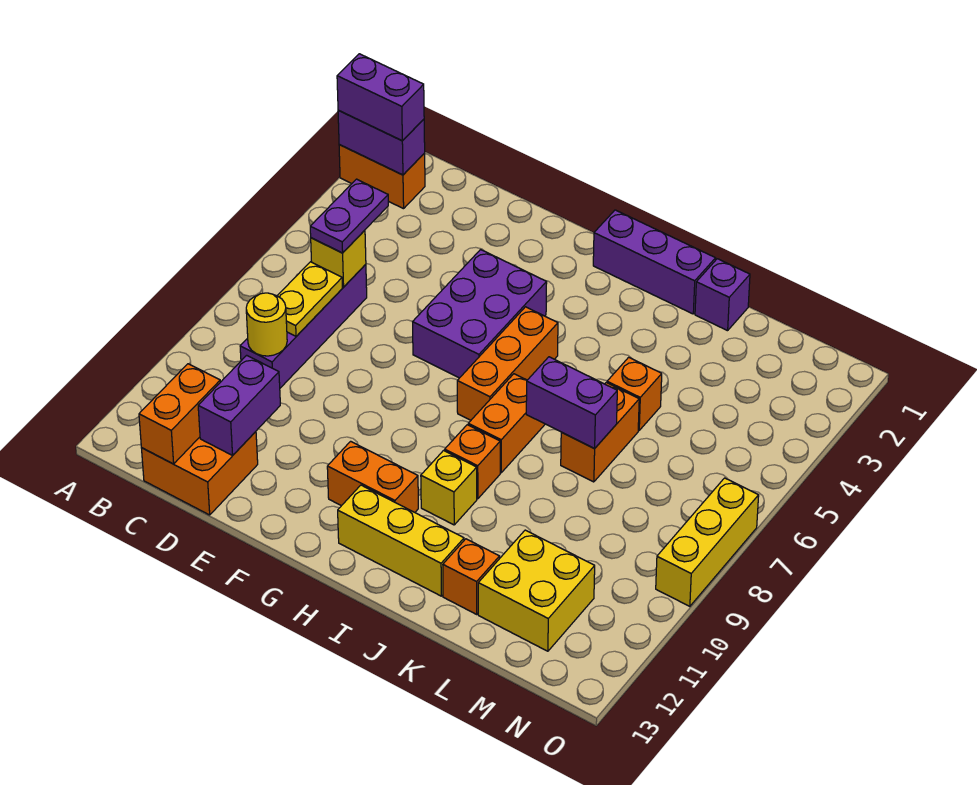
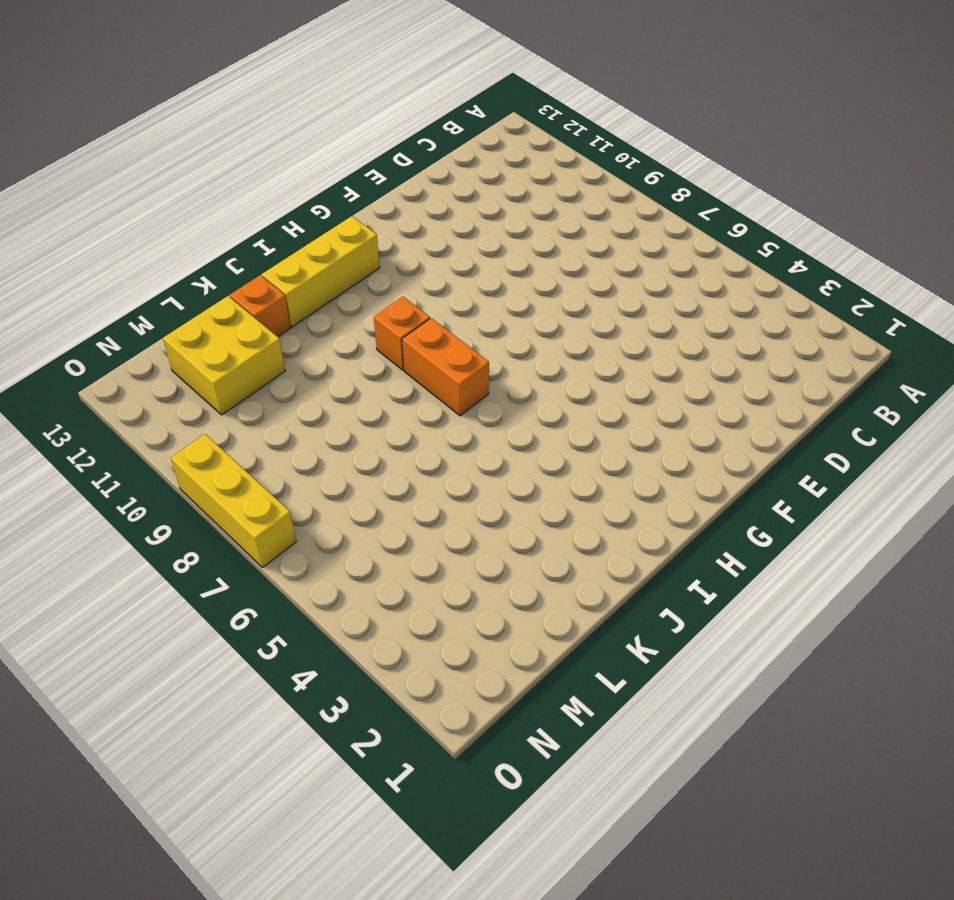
none -> orange 1x2 brick [339,145,425,209]
none -> purple 1x4 brick [240,264,367,388]
none -> orange 2x2 brick [142,432,258,515]

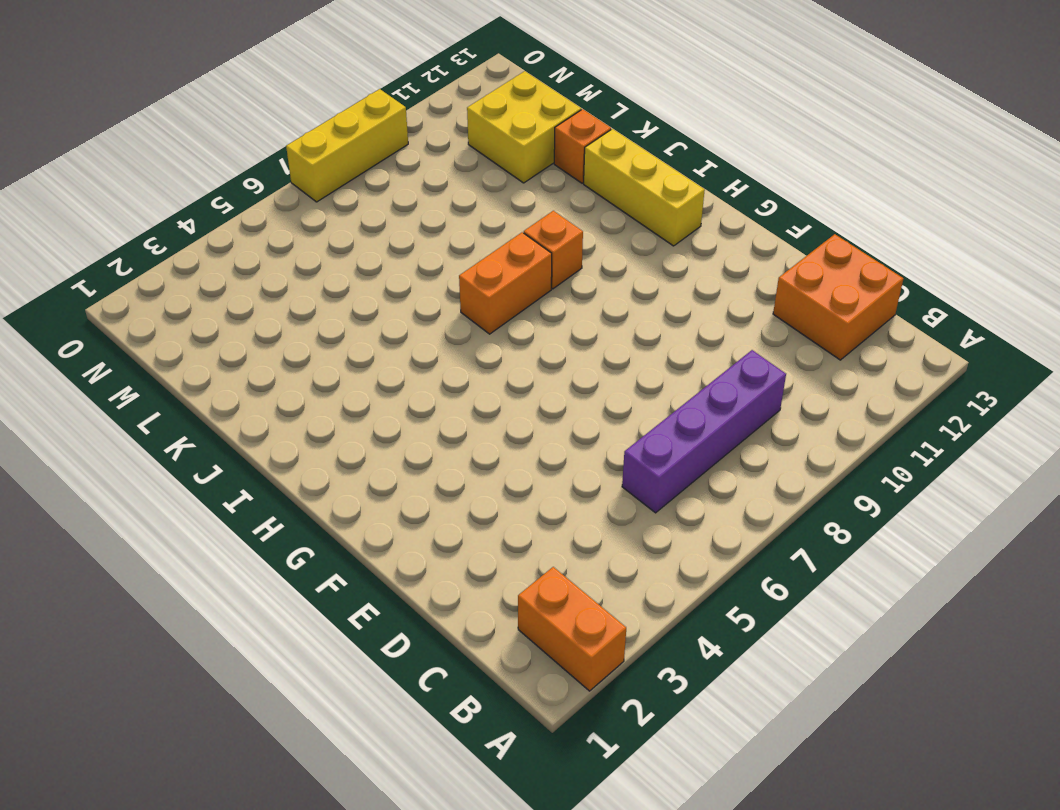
none -> purple 2x3 brick [413,250,547,378]
none -> orange 1x2 brick [327,441,418,512]
none -> purple 1x3 brick [593,210,716,314]

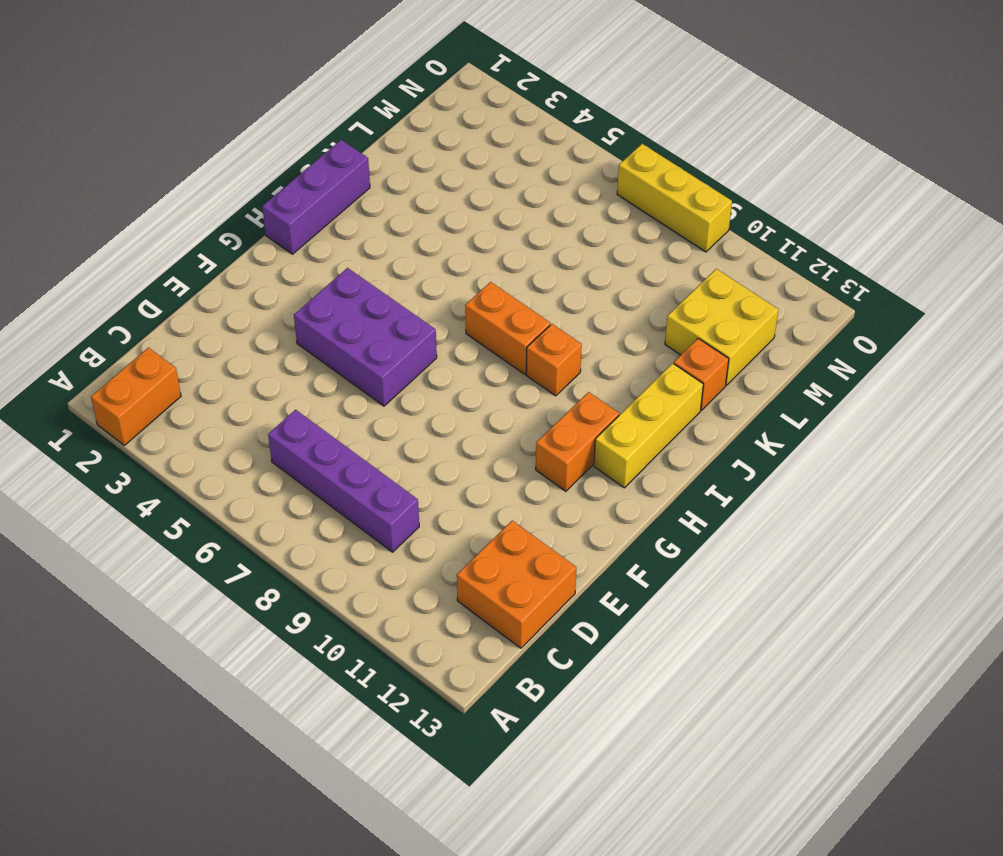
none -> orange 1x3 brick [457,307,558,420]
none -> yellow 1x1 brick [421,451,477,525]
none -> purple 1x1 brick [695,259,750,331]

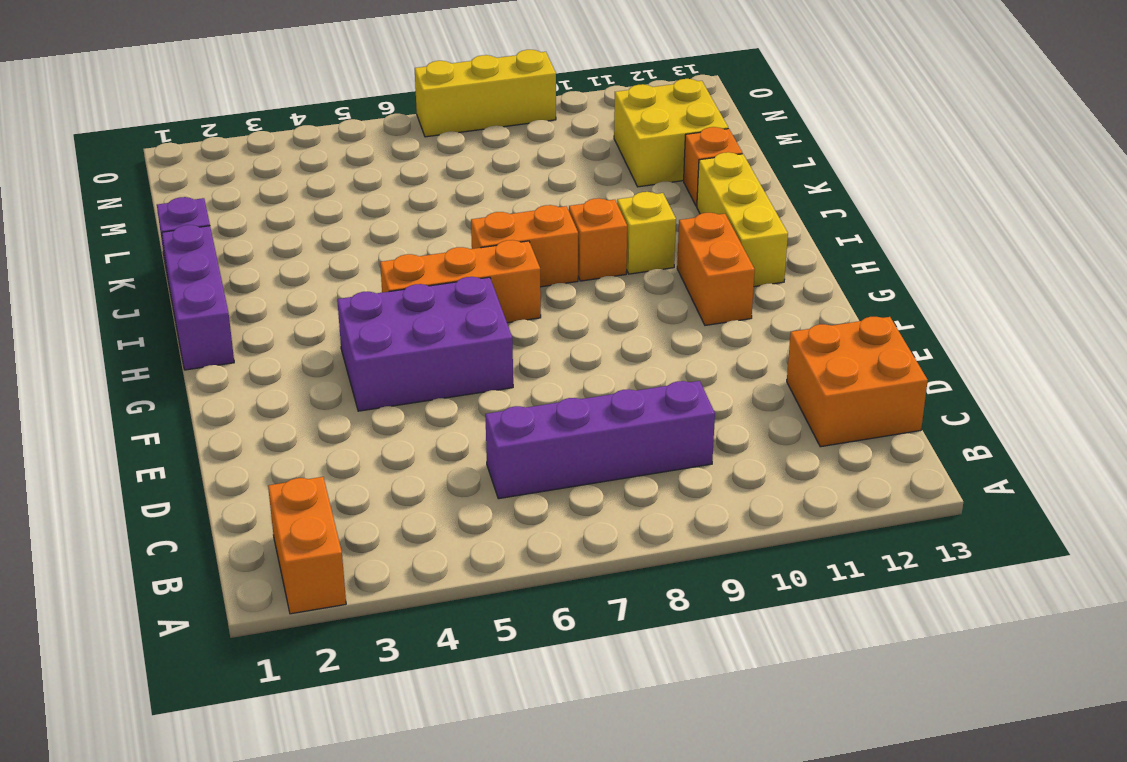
none -> orange 1x1 brick [607,357,662,430]
none -> orange 1x2 brick [561,383,639,482]
none -> purple 1x2 brick [338,110,425,175]

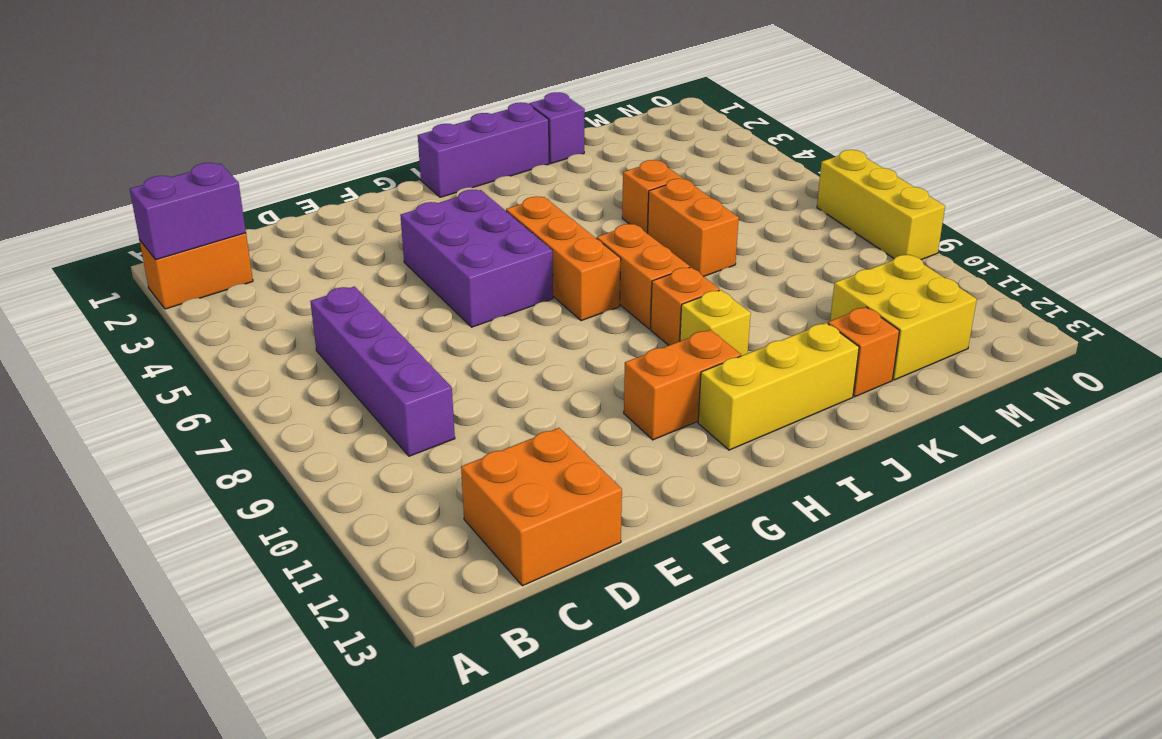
none -> yellow 1x1 brick [311,230,366,287]
none -> yellow 1x2 plate [277,262,342,336]
none -> yellow 1x1 round brick [246,293,287,356]

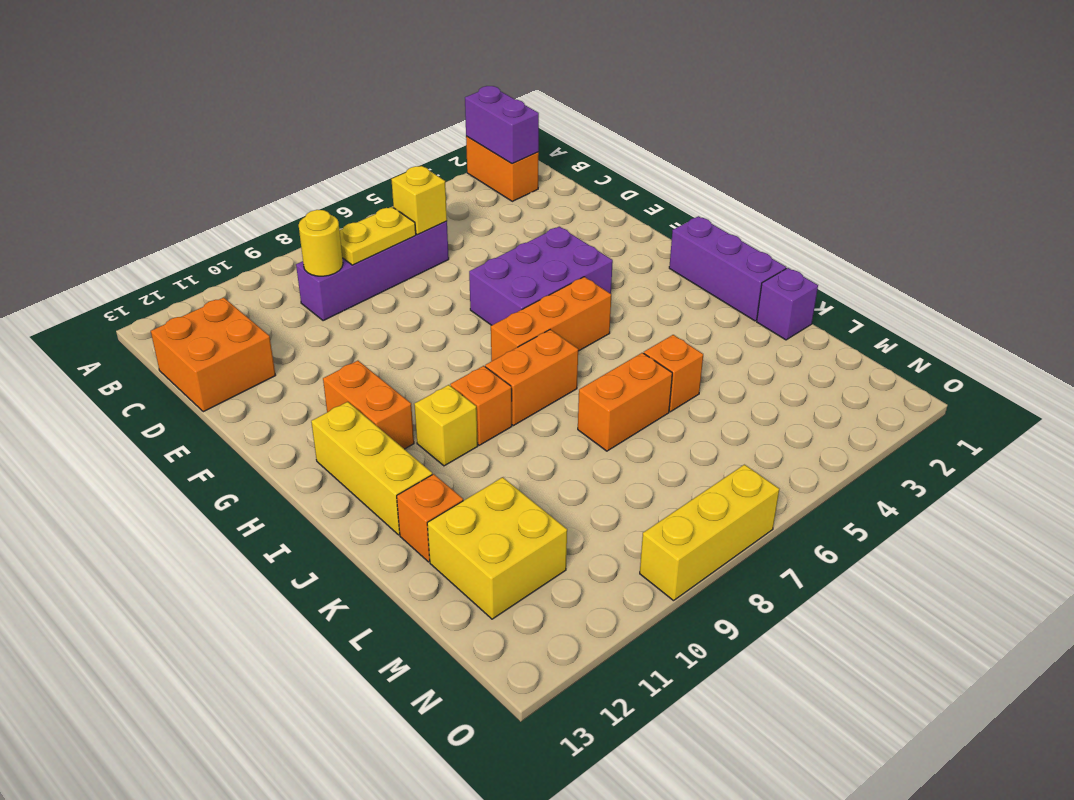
none -> orange 1x2 brick [139,364,220,464]
none -> purple 1x2 brick [198,355,280,455]
none -> purple 1x2 brick [526,357,617,449]

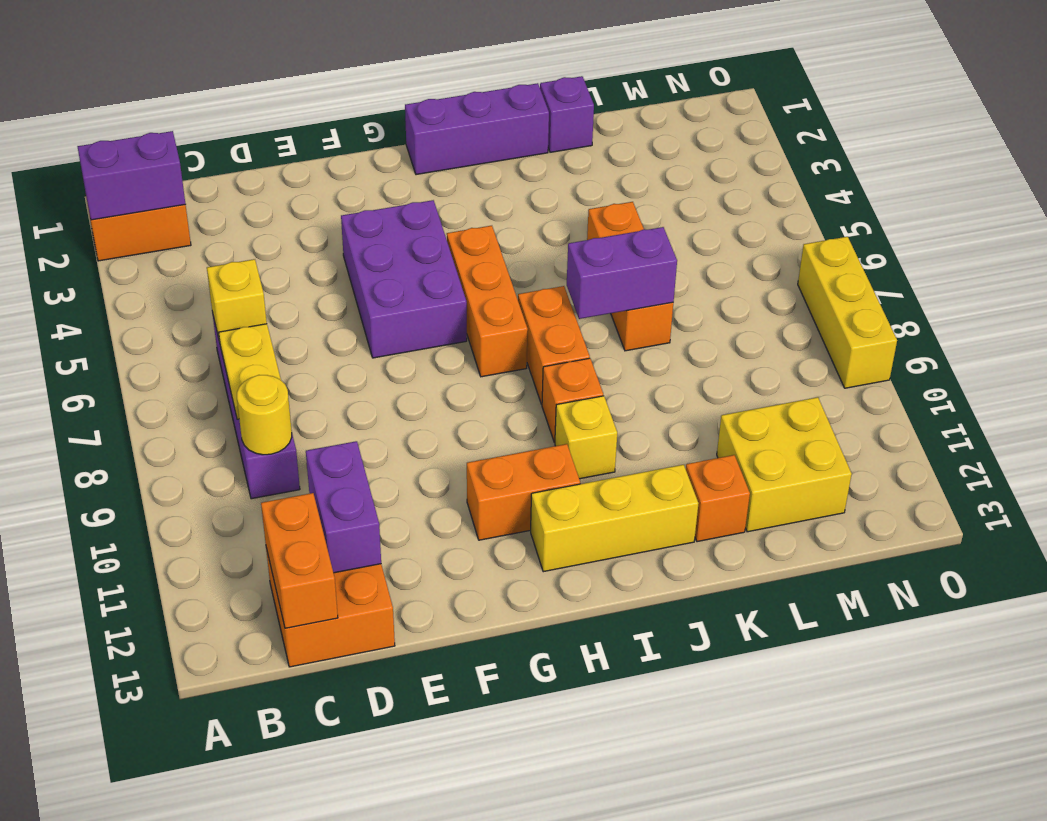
none -> purple 1x2 brick [337,54,424,141]
none -> purple 1x2 plate [310,179,388,253]

